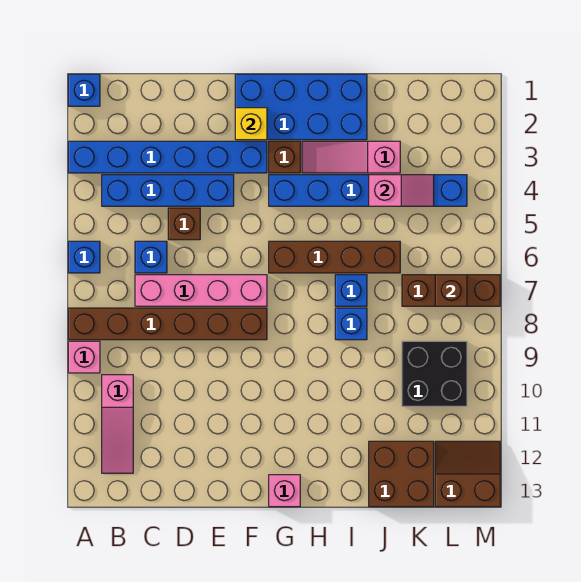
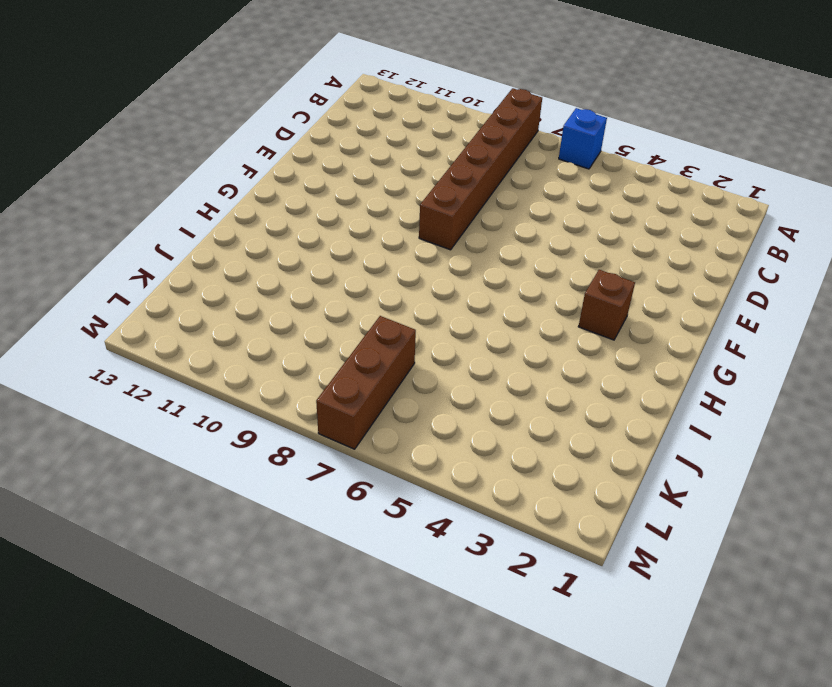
none -> blue 1x1 brick [68,74,100,106]
none -> blue 1x6 brick [68,141,267,173]
none -> pink 1x1 brick [68,341,100,373]

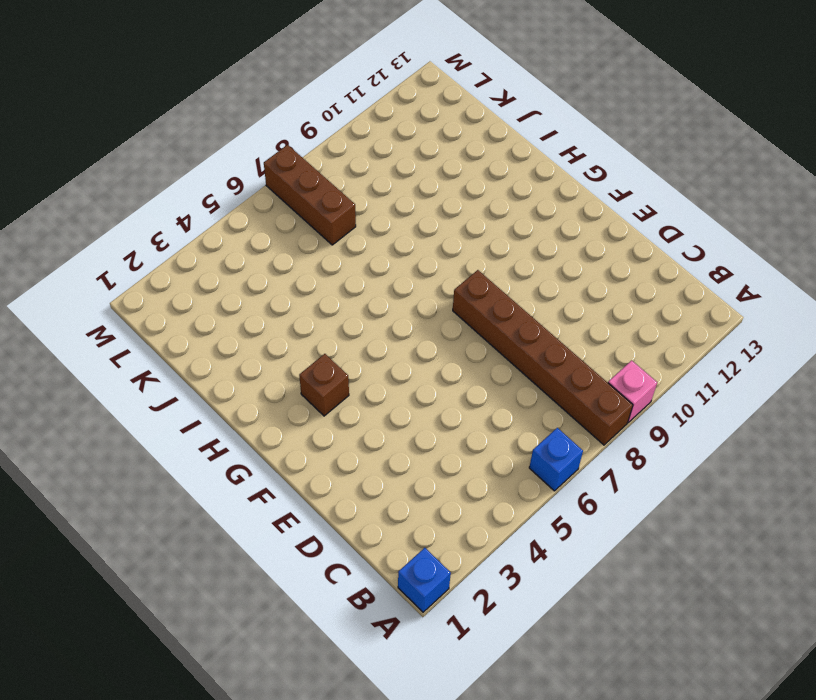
none -> blue 1x6 brick [68,141,267,173]
none -> blue 1x4 brick [102,175,234,206]
none -> pink 1x3 slope [102,375,133,473]

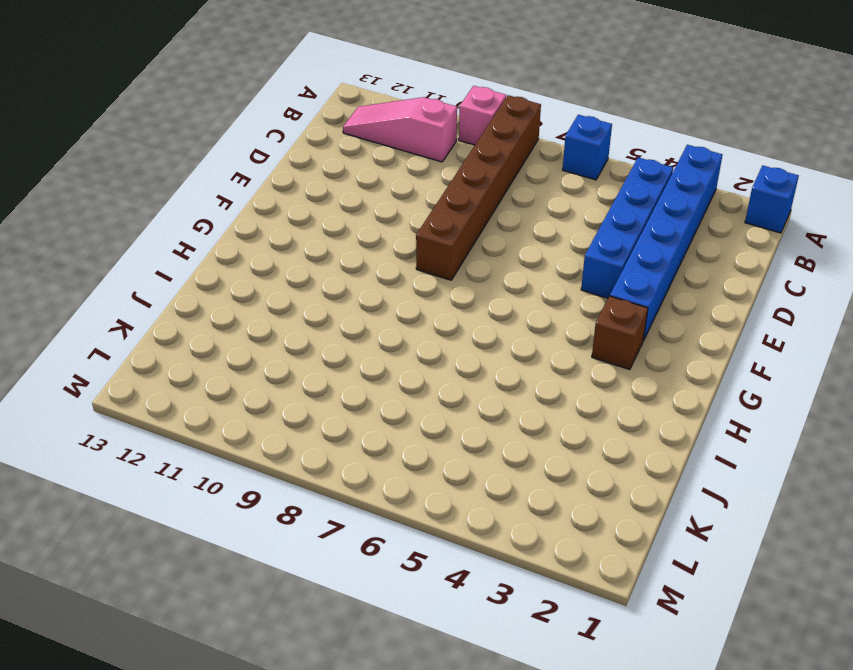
none -> blue 1x1 brick [135,241,167,273]
none -> pink 1x4 brick [135,275,267,306]
none -> brown 1x1 brick [168,208,200,240]

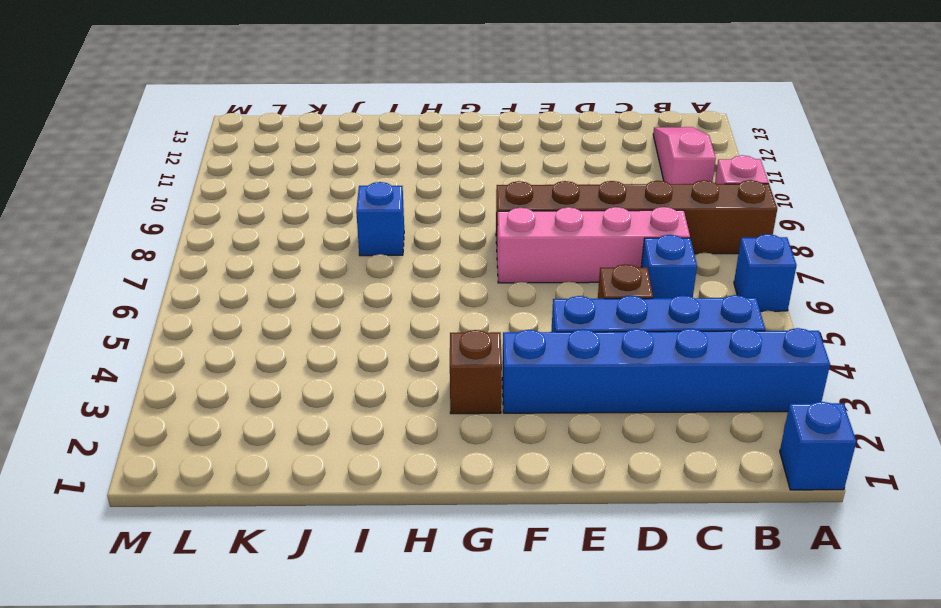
none -> blue 2x4 brick [235,74,367,140]
none -> blue 1x6 brick [269,175,467,206]
none -> brown 1x4 brick [269,241,400,273]

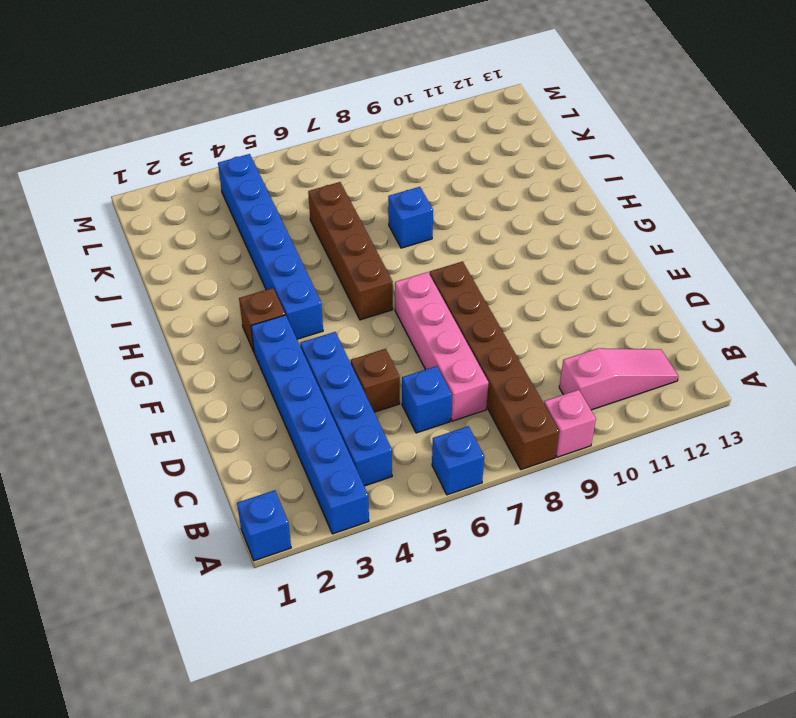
none -> blue 2x4 brick [235,74,367,140]
none -> pink 1x1 brick [269,475,300,507]
none -> pink 1x3 slope [302,141,400,173]

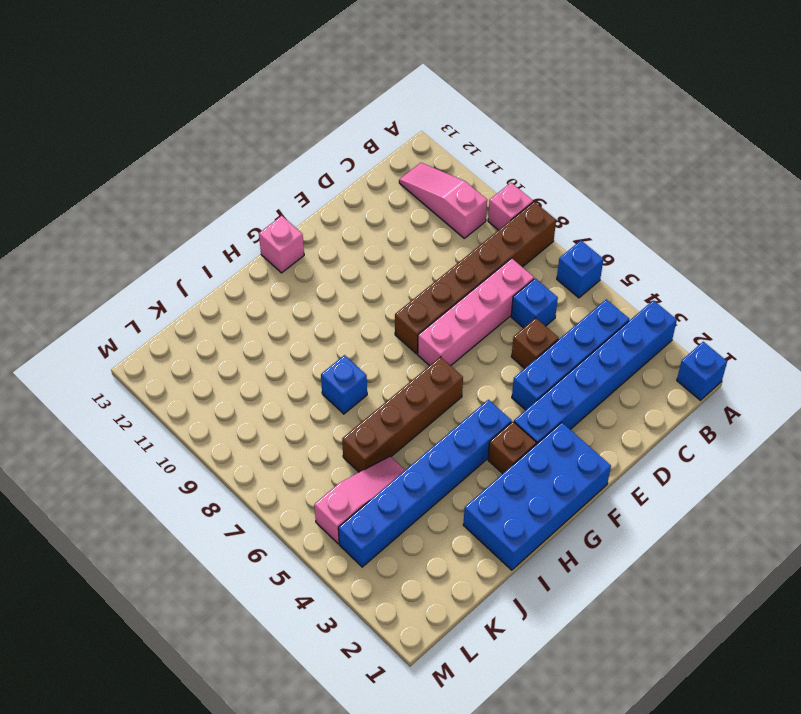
pink 1x3 slope [314,456,405,544] -> pink 1x3 slope moved to [302,141,400,173]
none -> blue 1x1 brick [335,275,367,306]
none -> brown 2x2 brick [369,441,434,507]
none -> brown 1x3 brick [402,275,500,306]

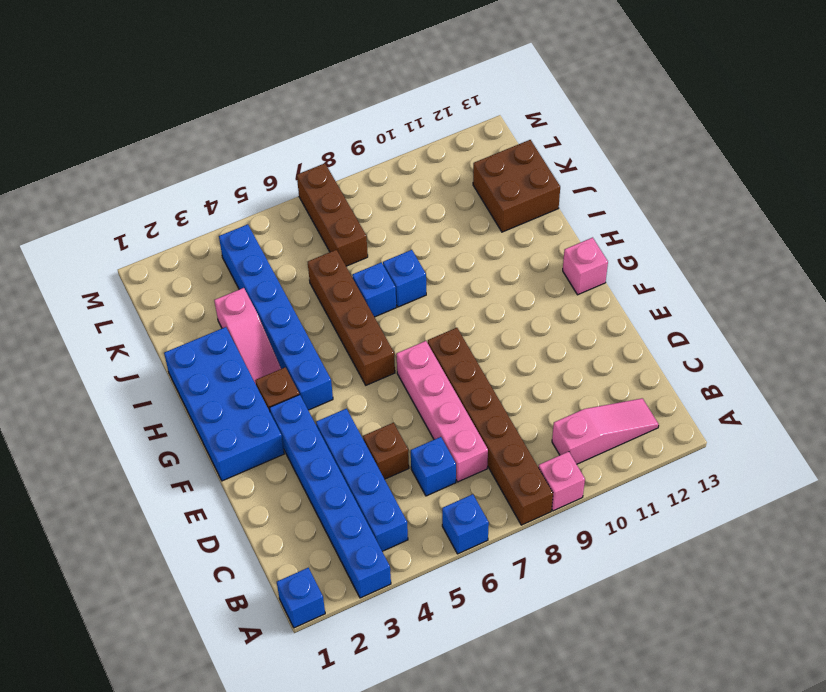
none -> black 2x2 brick [402,341,467,406]
none -> brown 2x2 slope [435,441,500,507]
none -> yellow 1x1 brick [235,108,267,140]

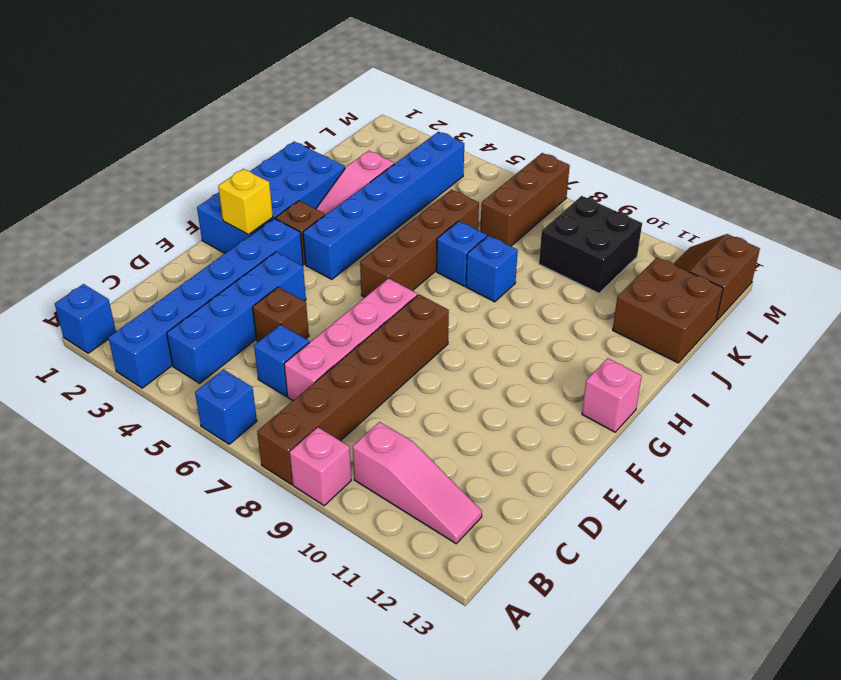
none -> pink 1x2 slope [369,175,434,206]
none -> brown 1x1 brick [435,275,467,306]

